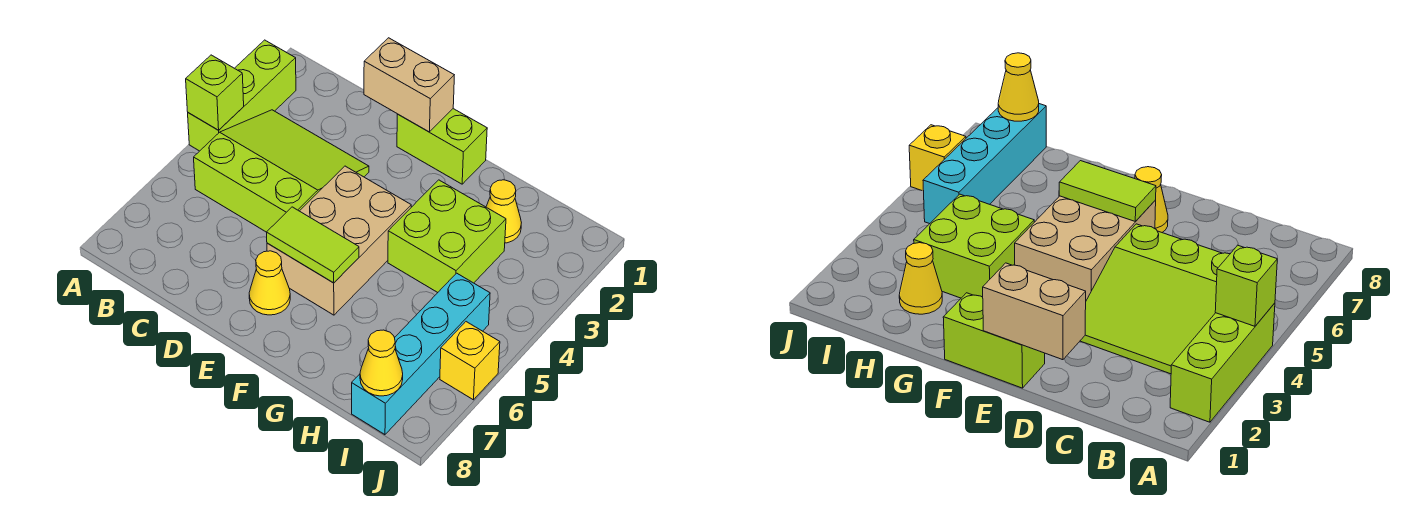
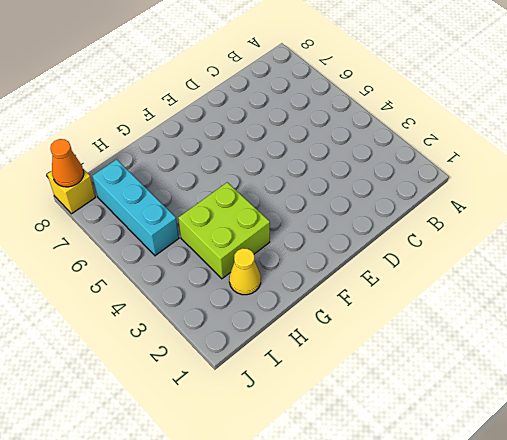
cyan 1x3 brick [92,159,179,256] -> cyan 1x4 brick [352,273,490,435]
yellow 1x1 brick [47,169,96,214] -> yellow 1x1 brick moved to [440,322,500,400]
orange 1x1 cone [50,139,84,187] -> none
none -> lime 1x3 brick [188,40,296,151]
none -> lime 3x3 slope [194,110,369,232]
none -> lime 1x2 brick [397,109,487,184]

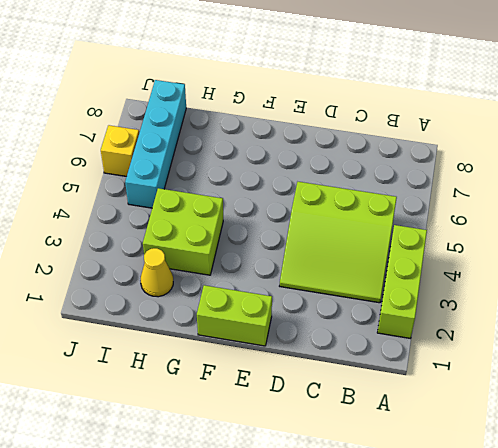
none -> tan 2x3 brick [267,166,411,315]
none -> yellow 1x1 cone [249,251,290,315]
none -> lime 1x1 brick [186,55,244,130]

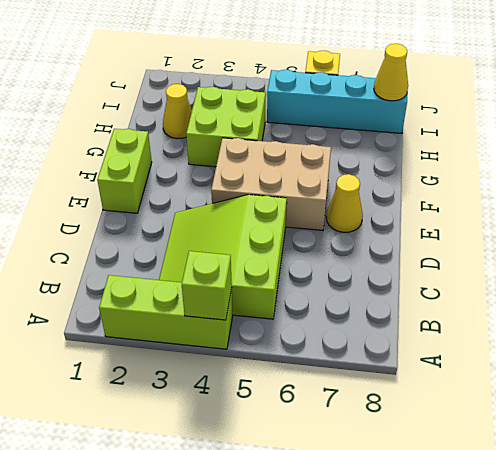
none -> tan 1x2 brick [364,38,454,132]
none -> lime 1x2 tile [267,207,359,283]

